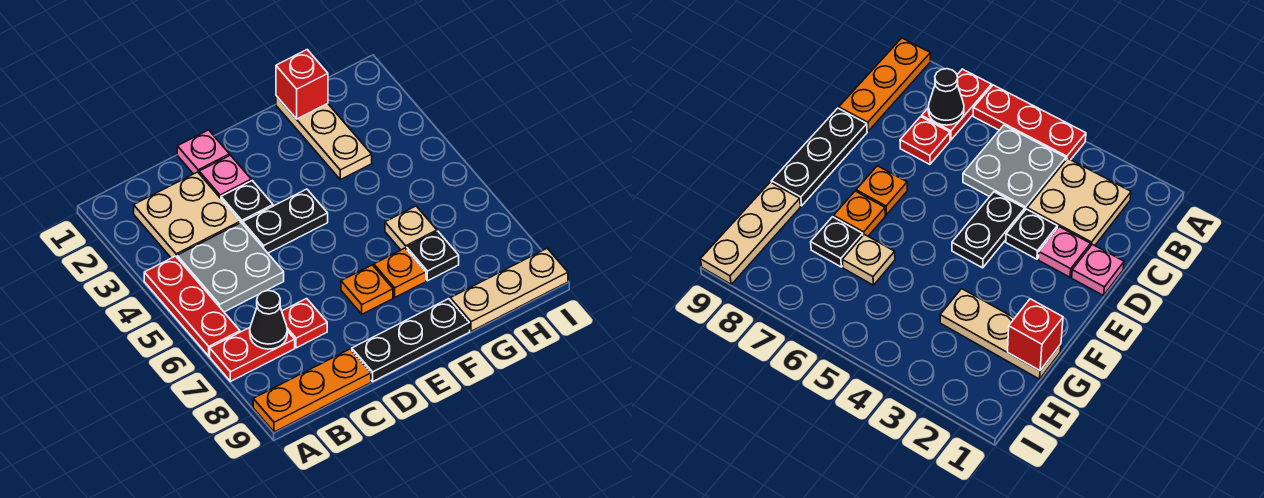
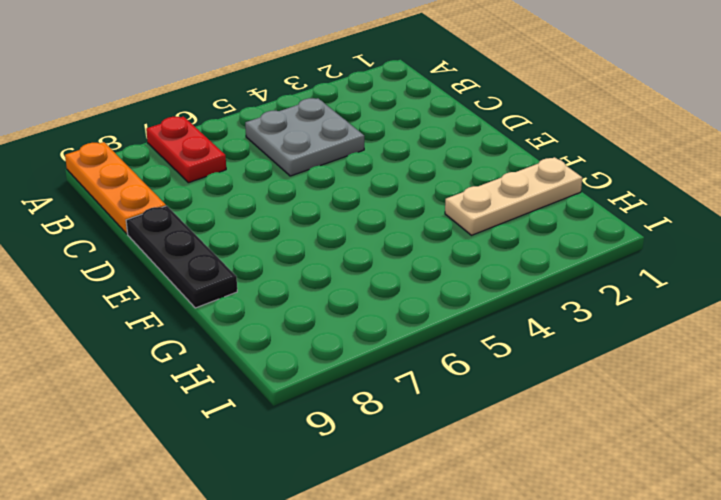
none -> red 1x3 plate [144,256,240,356]
none -> tan 2x2 plate [134,172,240,258]
none -> red 1x1 plate [282,299,327,348]

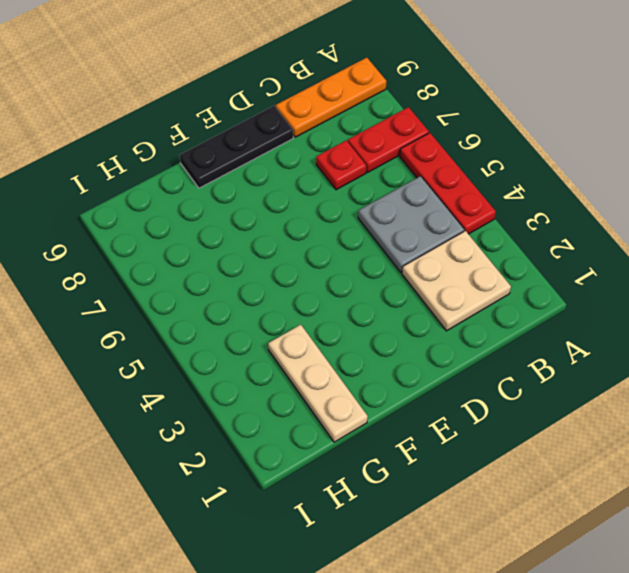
none -> pink 1x1 plate [177,130,229,174]
none -> pink 1x1 plate [199,155,251,198]
none -> black 1x1 plate [221,181,273,224]

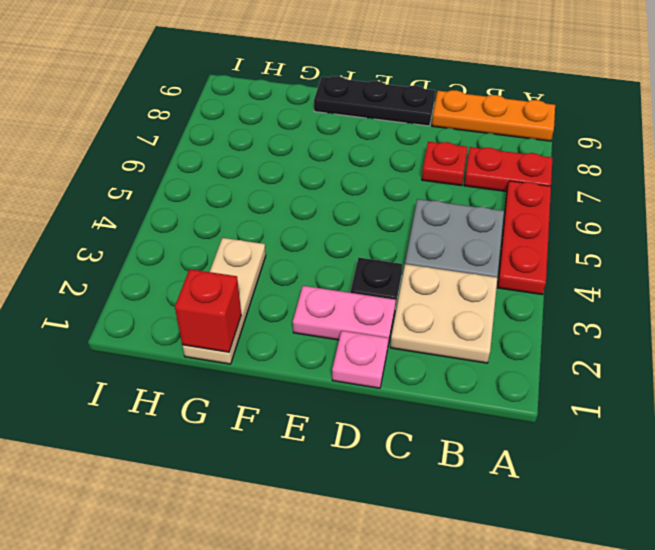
pink 1x2 plate [293,286,396,345] -> pink 1x1 plate [199,155,251,198]
none -> black 1x2 plate [243,189,328,253]
none -> orange 1x1 plate [341,265,393,314]
none -> orange 1x1 plate [374,248,426,297]

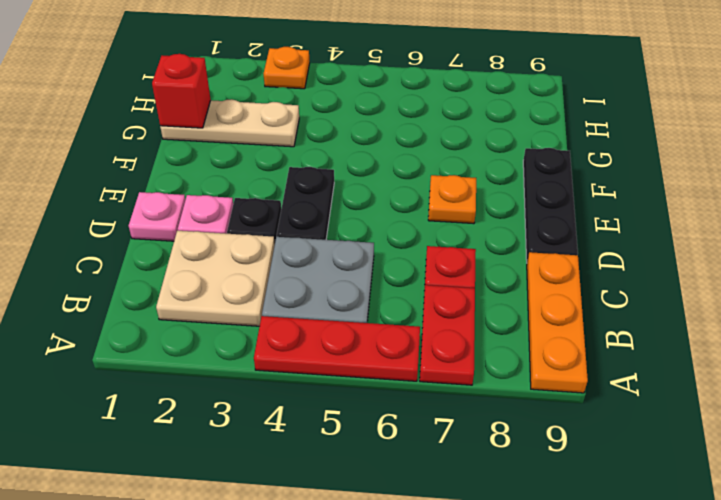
orange 1x1 plate [264,47,310,89] -> orange 1x1 plate moved to [374,248,426,297]
none -> tan 1x1 plate [385,206,437,250]
none -> black 1x1 plate [407,231,459,281]
none -> tan 1x3 plate [450,249,568,331]

